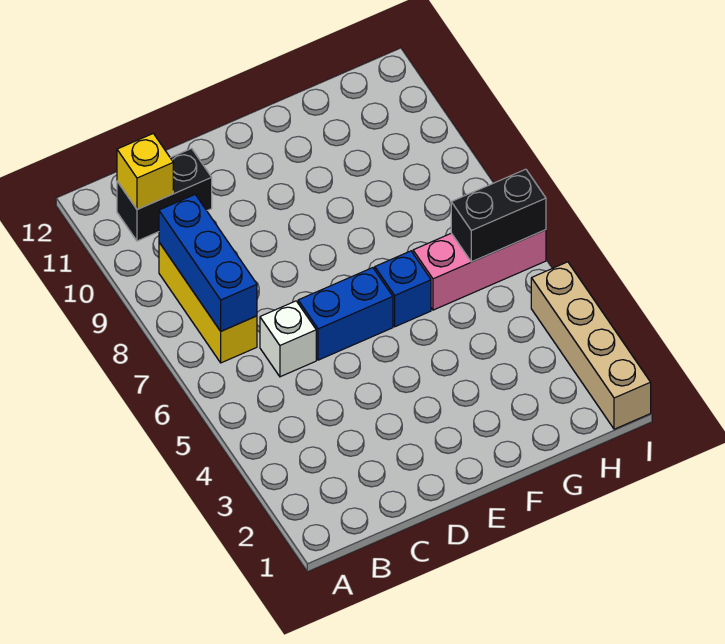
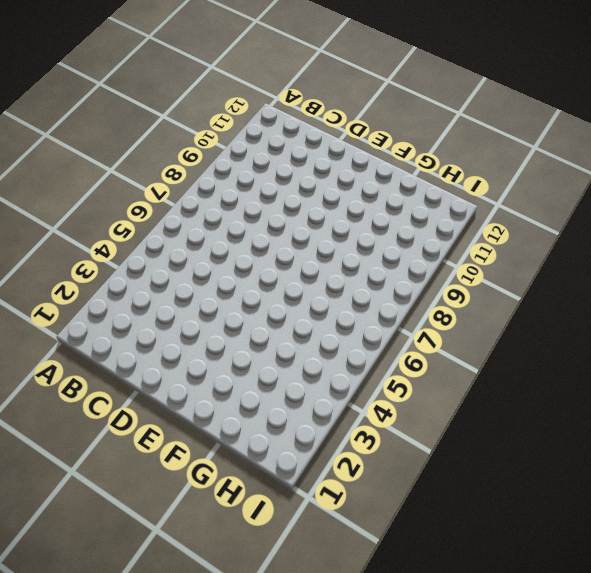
none -> yellow 1x3 brick [159,243,257,363]
none -> black 1x2 brick [117,148,212,241]

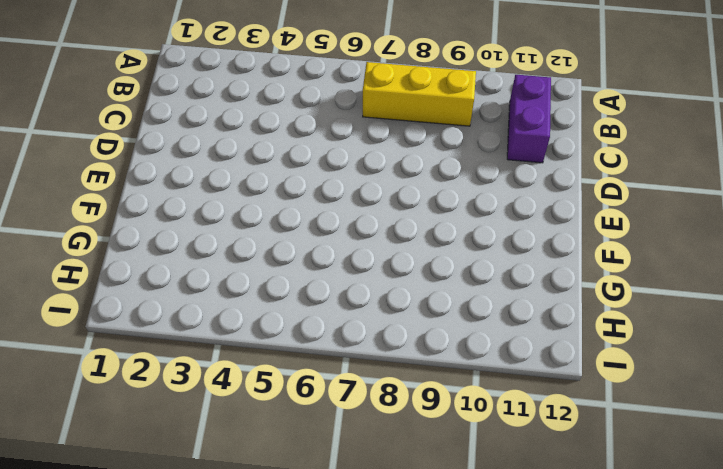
purple 1x2 brick [507,75,551,163] -> black 1x2 brick [117,148,212,241]
none -> white 1x1 brick [260,301,316,377]
none -> blue 1x2 brick [298,268,393,360]

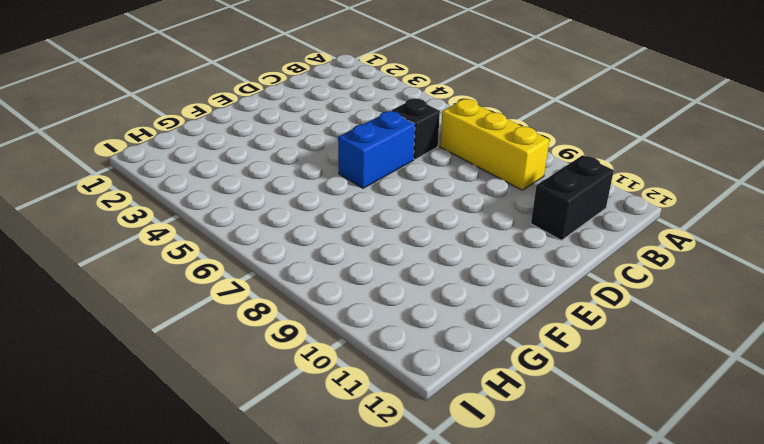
black 1x1 brick [391,99,440,160] -> white 1x1 brick [260,301,316,377]
none -> blue 1x1 brick [375,251,431,327]
none -> pink 1x3 brick [413,230,546,310]

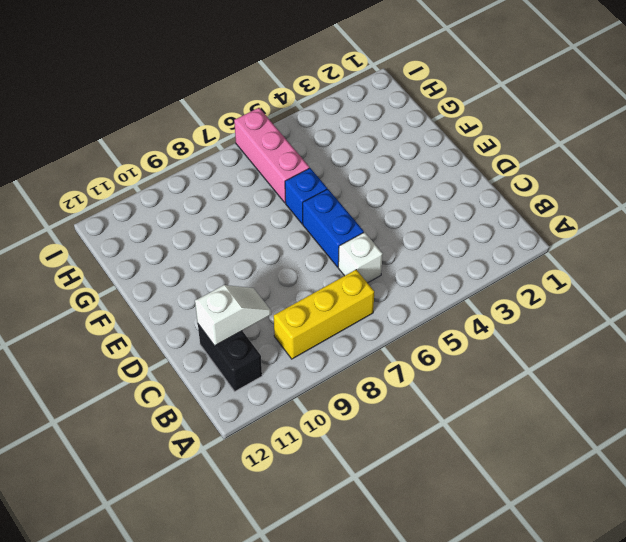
white 1x2 slope [195,285,271,346] -> none
none -> tan 1x4 brick [531,262,651,429]
none -> blue 1x3 brick [159,195,257,331]

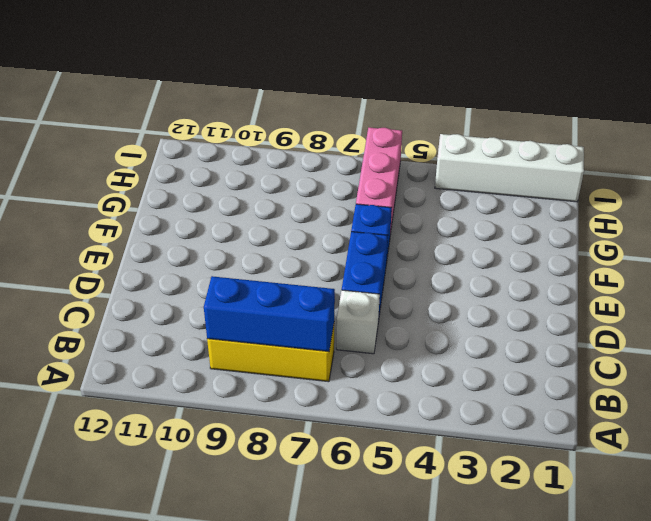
white 1x4 brick [435,134,584,202] -> tan 1x4 brick [531,262,651,429]
none -> black 1x2 brick [117,148,212,241]
none -> yellow 1x1 brick [117,134,173,209]

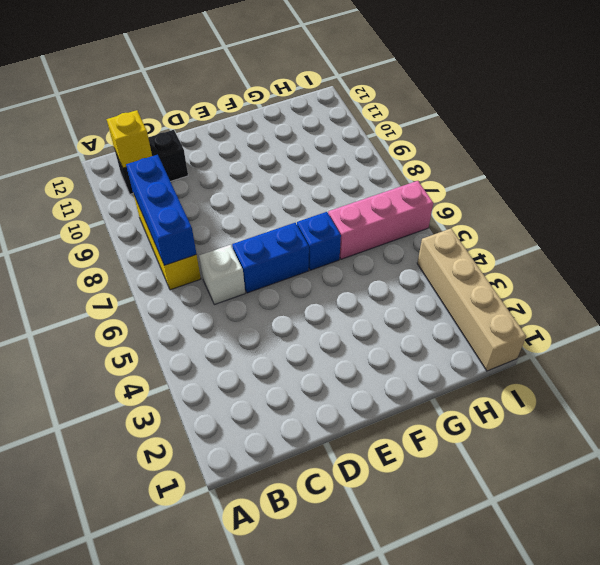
none -> black 1x2 brick [451,169,546,262]

